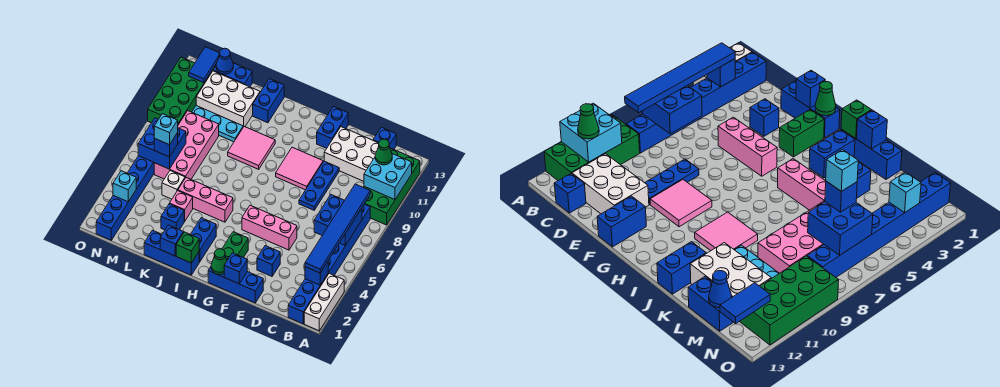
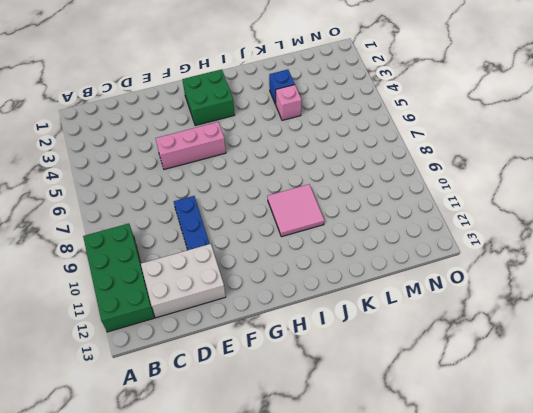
green 2x2 brick [182,69,235,126] -> green 1x2 brick [222,232,248,260]
none -> white 1x3 brick [304,273,344,331]
none -> blue 1x8 brick [288,204,370,324]
none -> blue 1x1 brick [373,127,396,149]
none -> blue 1x3 brick [208,267,263,303]

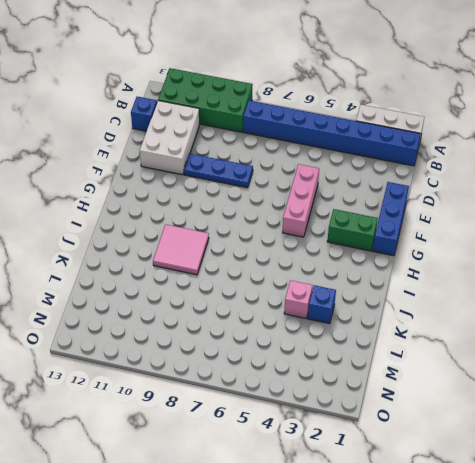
none -> blue 1x1 brick [257,246,280,276]
none -> pink 2x2 tile [276,147,323,190]
none -> blue 1x2 brick [317,106,348,148]
none -> blue 1x3 brick [144,230,199,275]

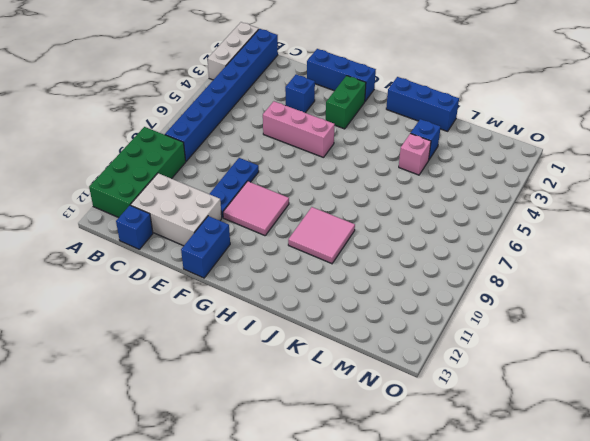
none -> blue 1x2 brick [191,218,216,262]
none -> pink 1x3 brick [178,178,233,222]
none -> blue 1x2 brick [253,79,284,123]
none -> cyan 1x3 plate [192,106,243,142]

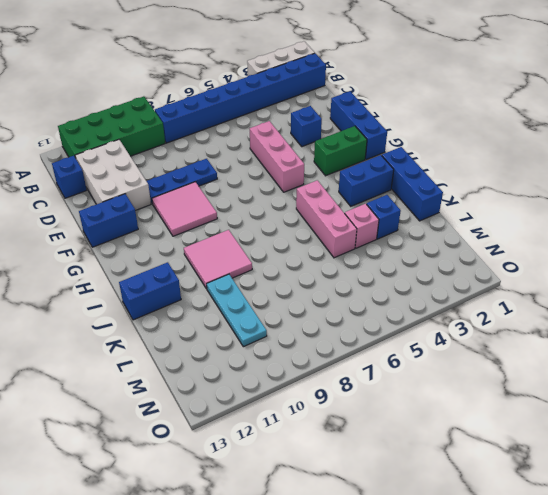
none -> white 2x3 brick [196,71,260,127]
none -> white 1x1 brick [162,171,185,199]
none -> pink 2x4 brick [154,111,219,179]
none -> blue 1x2 brick [213,63,252,87]

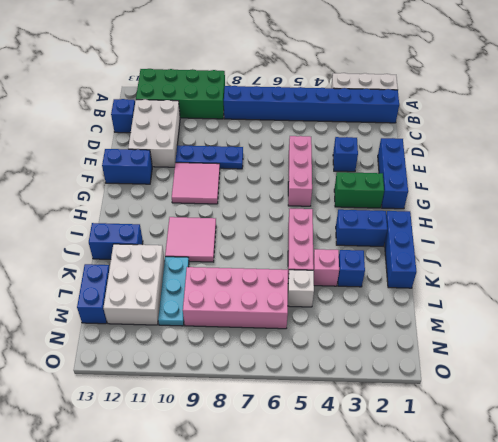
none -> blue 1x8 brick [96,156,154,240]
none -> green 2x4 brick [148,57,212,124]
none -> cyan 2x2 brick [364,154,412,200]
none -> blue 1x1 brick [305,262,328,285]

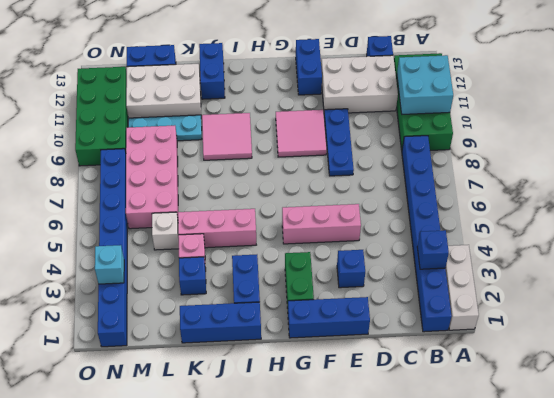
none -> blue 2x2 brick [314,195,362,246]
none -> blue 1x1 brick [224,253,247,284]
none -> green 1x1 cone [211,249,227,274]
none -> green 1x1 brick [176,232,199,263]

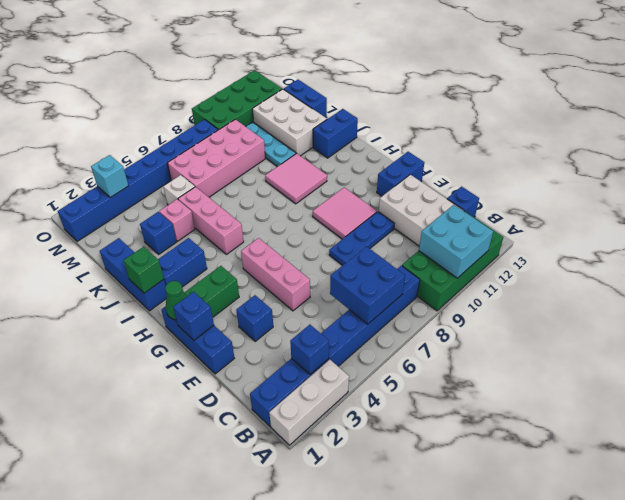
none -> blue 1x1 brick [160,225,183,256]
none -> blue 2x2 brick [138,118,186,169]
none -> blue 1x1 cone [216,48,233,74]
none -> blue 1x2 tile [189,47,219,83]

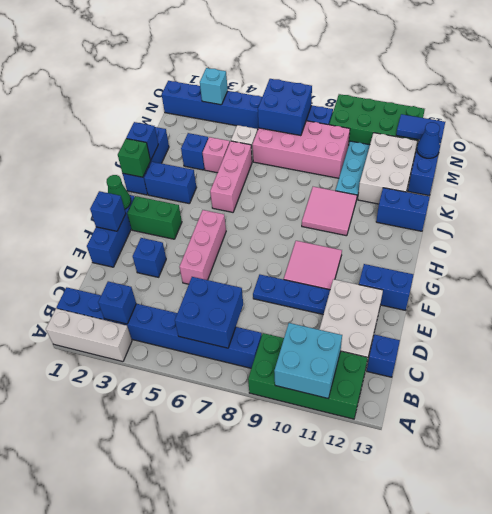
none -> blue 1x6 tile [305,184,370,273]
none -> green 1x1 cone [375,139,392,165]
none -> blue 1x1 brick [154,133,178,157]
none -> cyan 1x1 brick [154,114,178,145]

